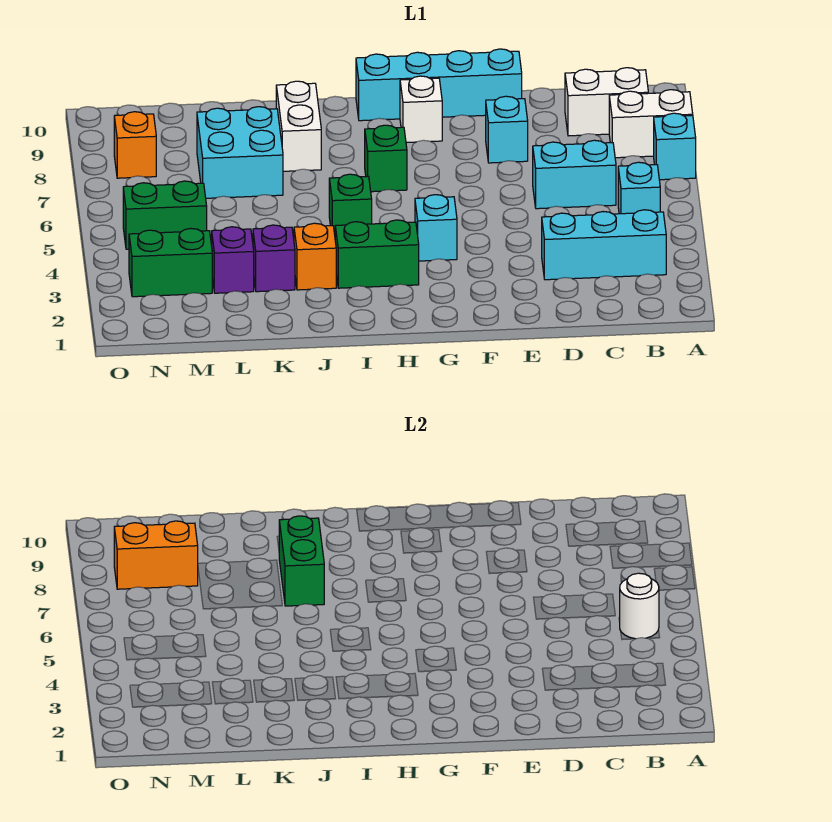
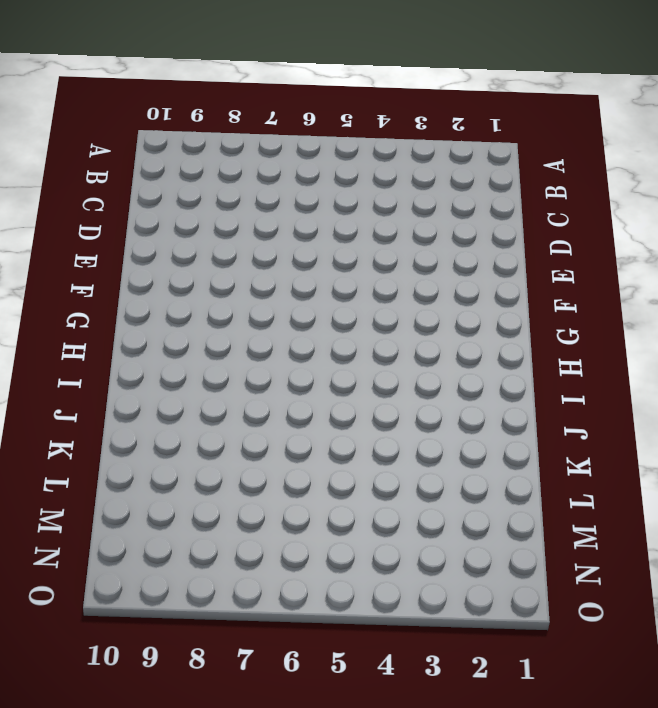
none -> cyan 1x1 brick [654,113,696,180]
none -> white 1x2 brick [609,90,693,158]
none -> cyan 1x3 brick [542,210,666,280]

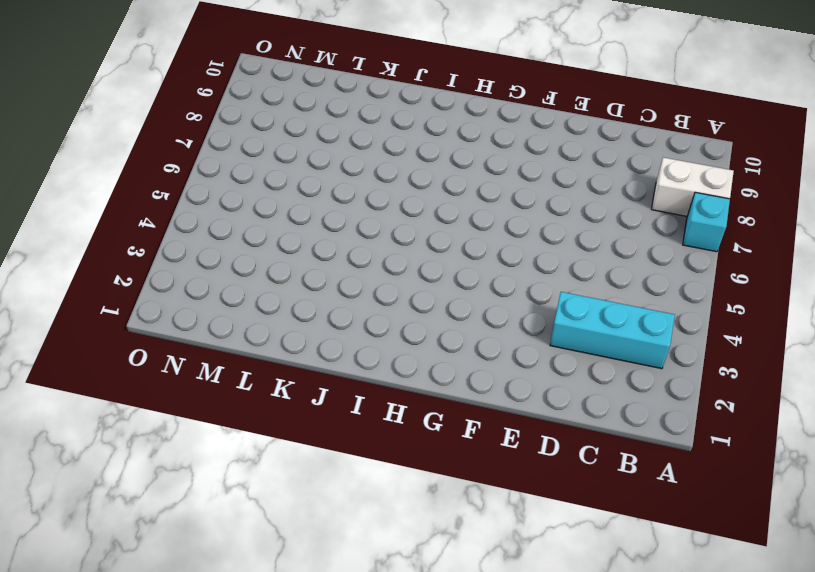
none -> cyan 1x1 brick [618,162,660,214]
none -> white 1x2 brick [565,68,648,136]
none -> cyan 1x2 brick [533,140,616,209]

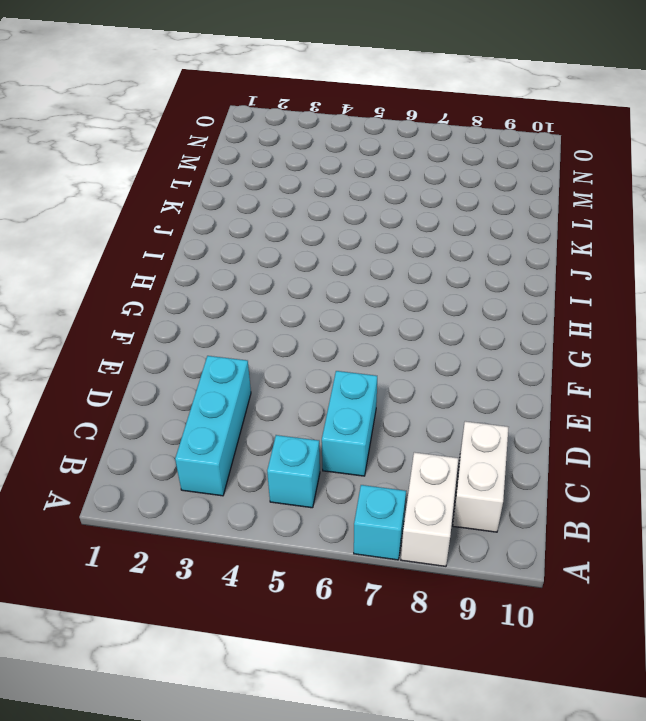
none -> cyan 1x1 brick [486,96,528,163]
none -> cyan 1x4 brick [356,49,522,121]
none -> cyan 1x1 brick [415,195,457,261]

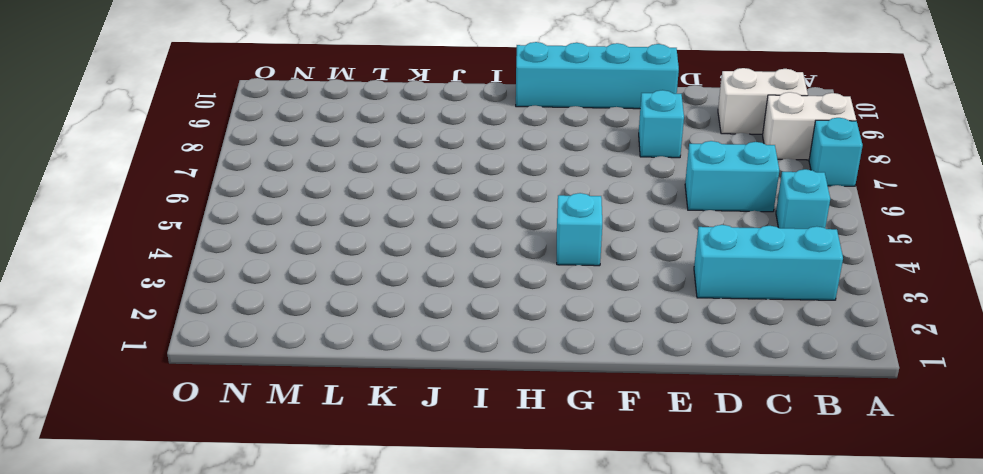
none -> white 1x1 brick [400,76,442,143]
none -> green 1x2 brick [335,220,419,288]
none -> green 1x1 brick [365,125,407,192]

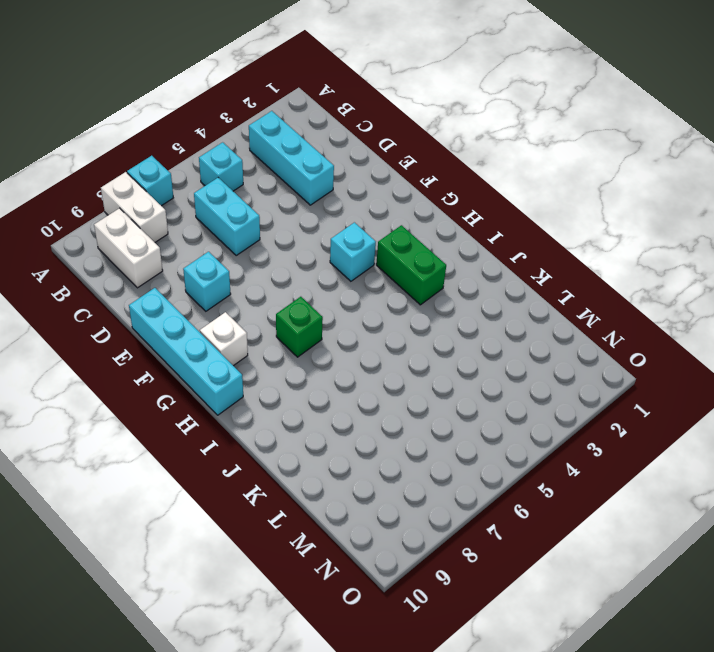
none -> green 1x1 brick [329,174,372,234]
none -> orange 1x1 brick [294,223,336,290]
none -> white 1x2 brick [276,81,321,171]

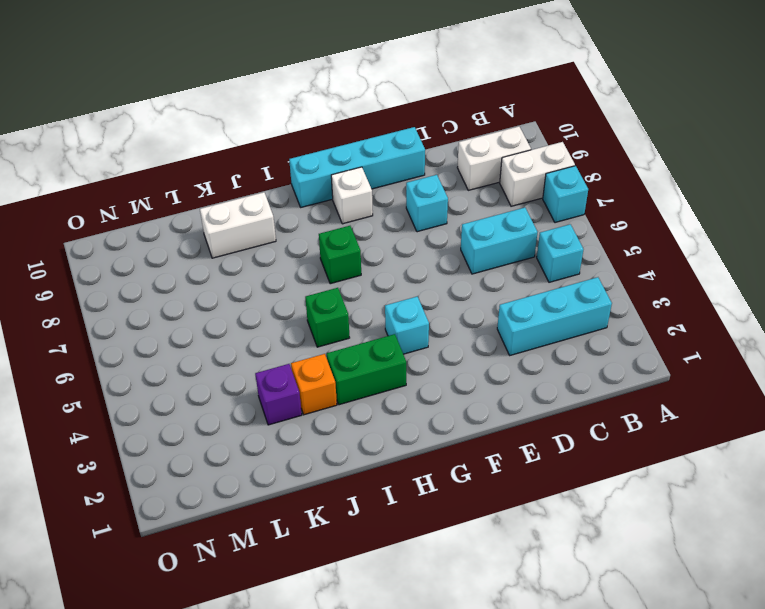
white 1x2 brick [200,192,276,258] -> white 1x2 brick turned to [276,81,321,171]
none -> cyan 2x2 brick [197,107,283,198]
none -> purple 1x1 brick [212,227,254,293]
none -> green 1x2 brick [129,228,212,297]

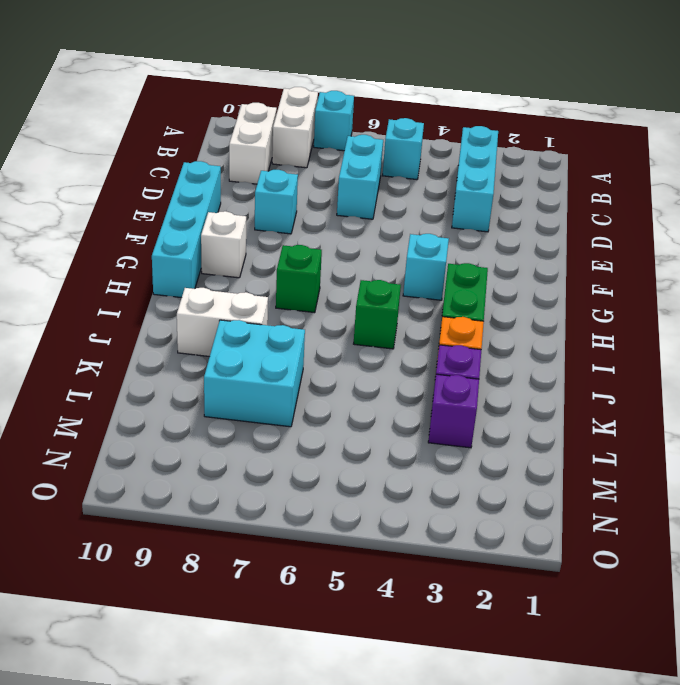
none -> green 1x2 brick [129,228,212,297]
none -> green 1x2 brick [123,181,207,249]
none -> orange 1x1 brick [114,112,156,178]

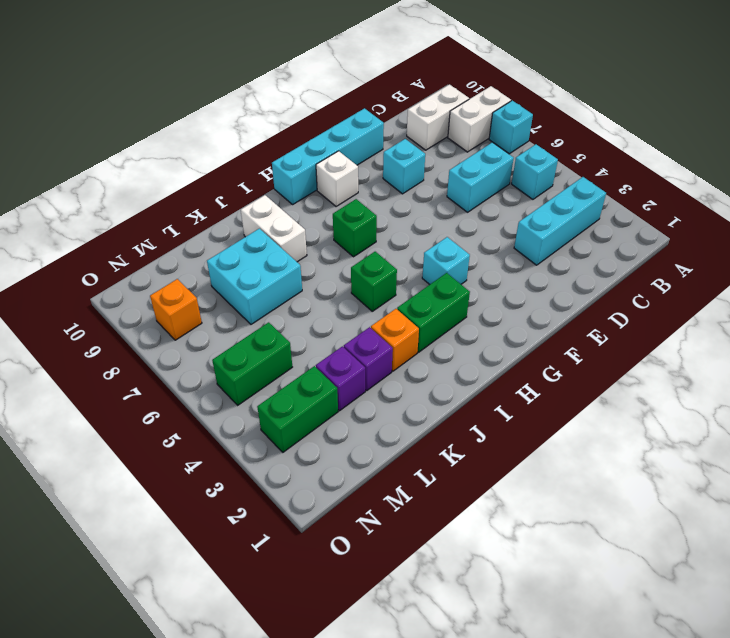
none -> white 1x1 round brick [620,573,659,639]
none -> green 1x2 brick [279,516,324,606]
none -> orange 1x2 brick [114,521,198,589]

